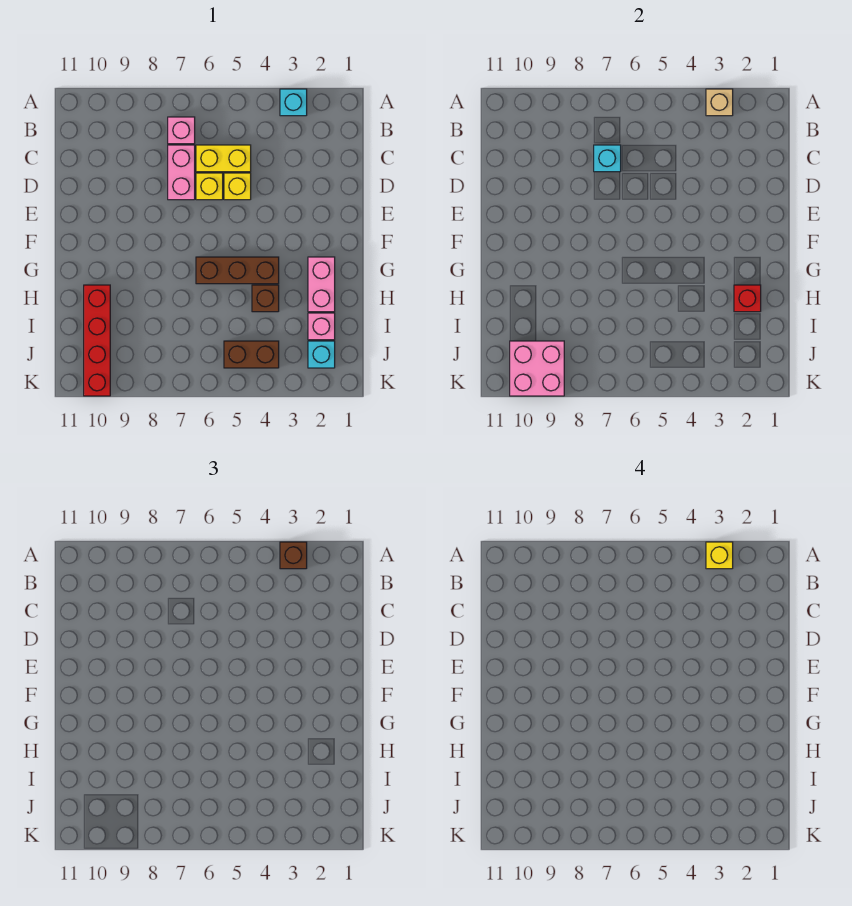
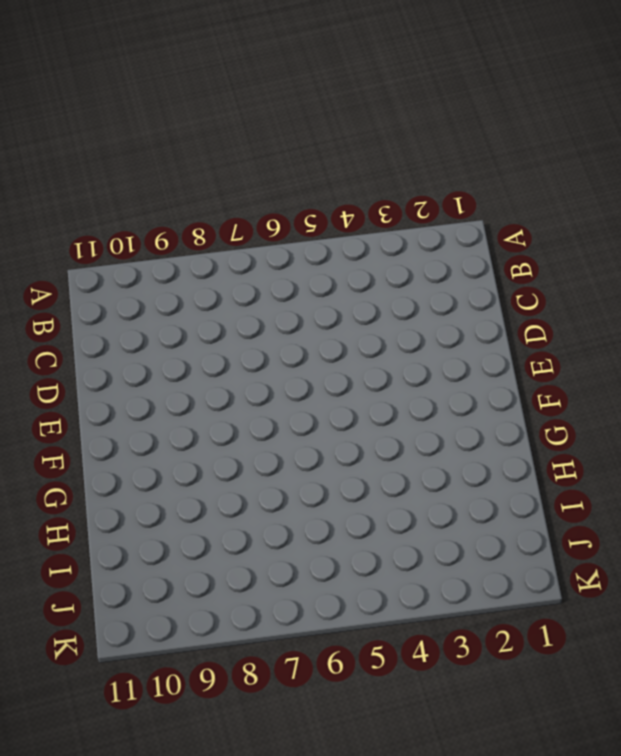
none -> cyan 1x1 brick [280,89,307,116]
none -> pink 1x1 brick [168,117,195,144]
none -> yellow 1x2 brick [196,145,251,172]

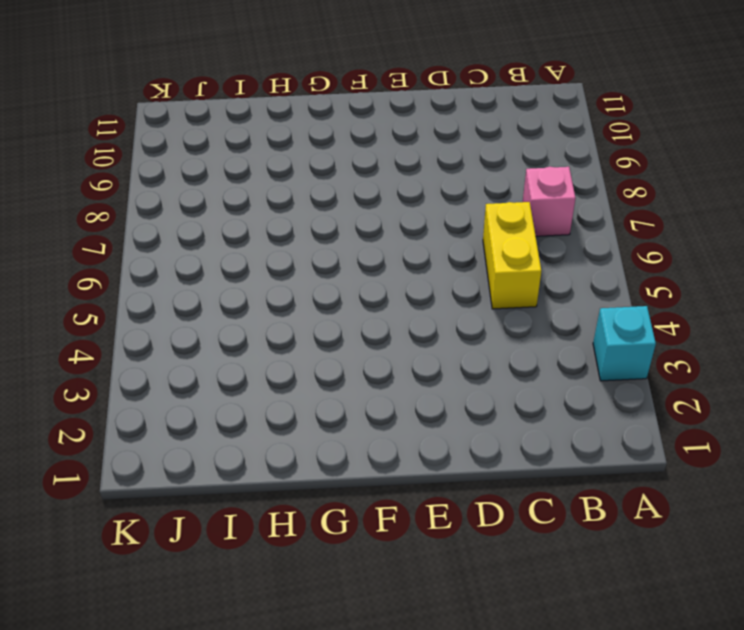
none -> pink 1x2 brick [168,145,195,200]
none -> yellow 1x1 brick [224,173,251,200]
none -> yellow 1x1 brick [196,173,223,200]

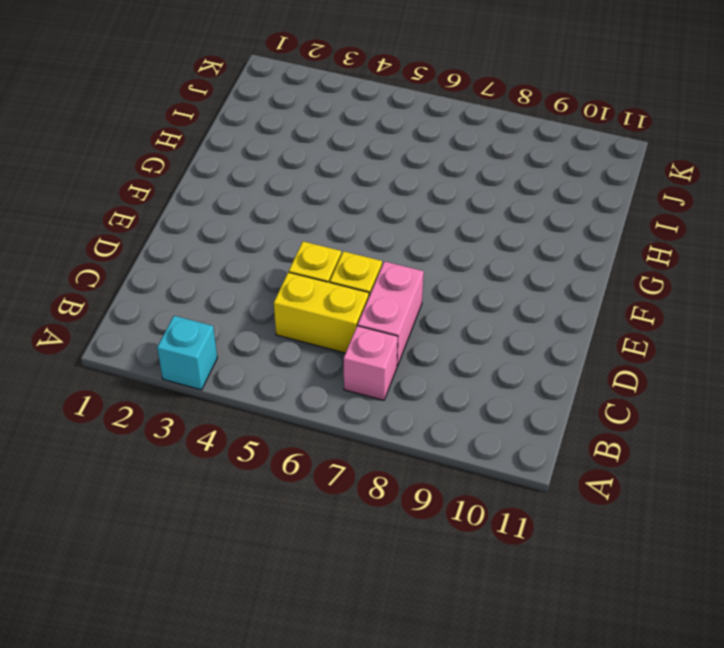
none -> pink 1x2 brick [308,257,335,312]
none -> brown 1x3 brick [196,257,279,284]
none -> brown 1x1 brick [252,285,279,312]

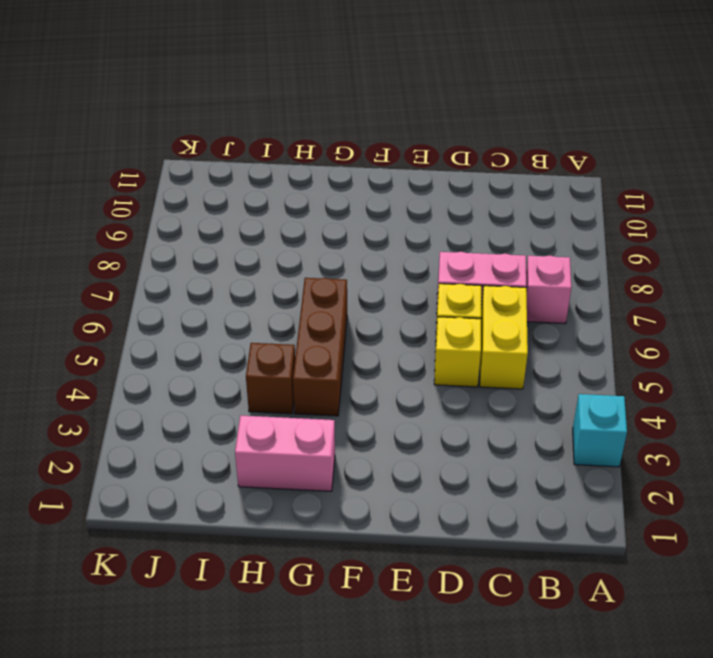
none -> red 1x4 brick [84,285,110,396]
none -> pink 1x1 brick [308,313,335,340]
none -> cyan 1x1 brick [308,341,335,368]

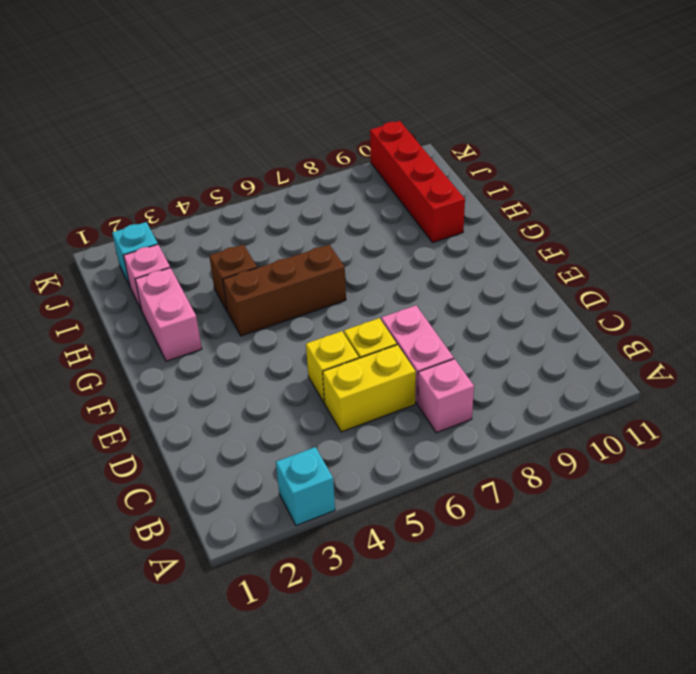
none -> brown 1x2 brick [224,341,279,368]
none -> tan 1x1 brick [706,89,733,116]
none -> cyan 1x1 brick [594,145,621,172]

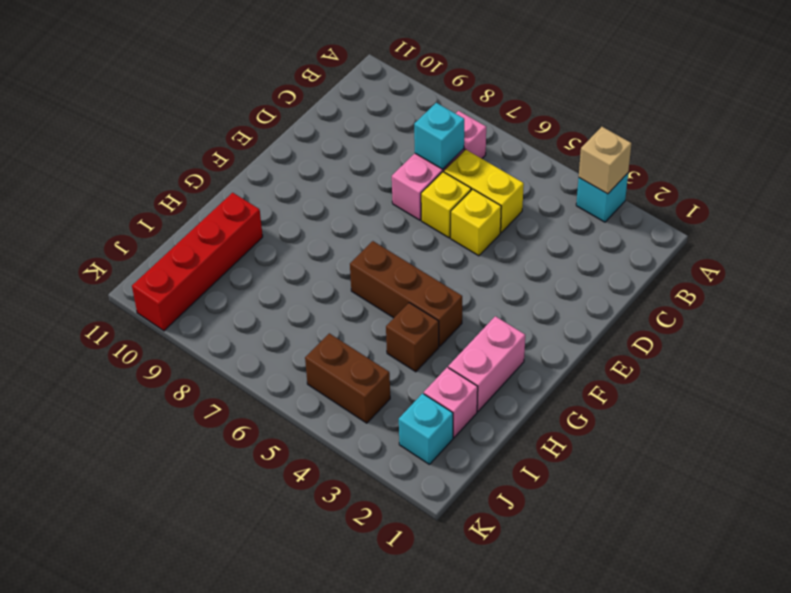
none -> red 1x1 brick [734,285,761,312]
none -> pink 2x2 brick [510,341,564,396]
none -> brown 1x1 brick [280,542,307,569]

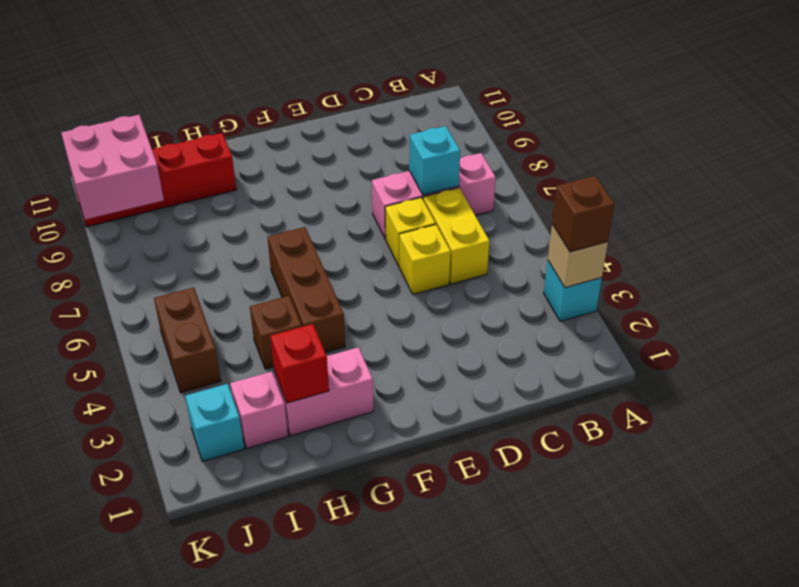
none -> yellow 1x1 brick [706,542,733,569]

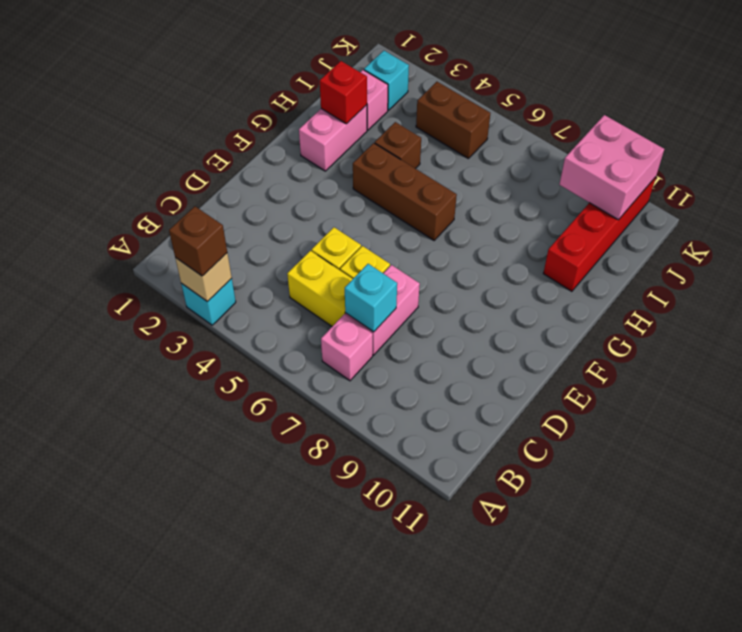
none -> yellow 1x1 brick [706,542,733,569]

